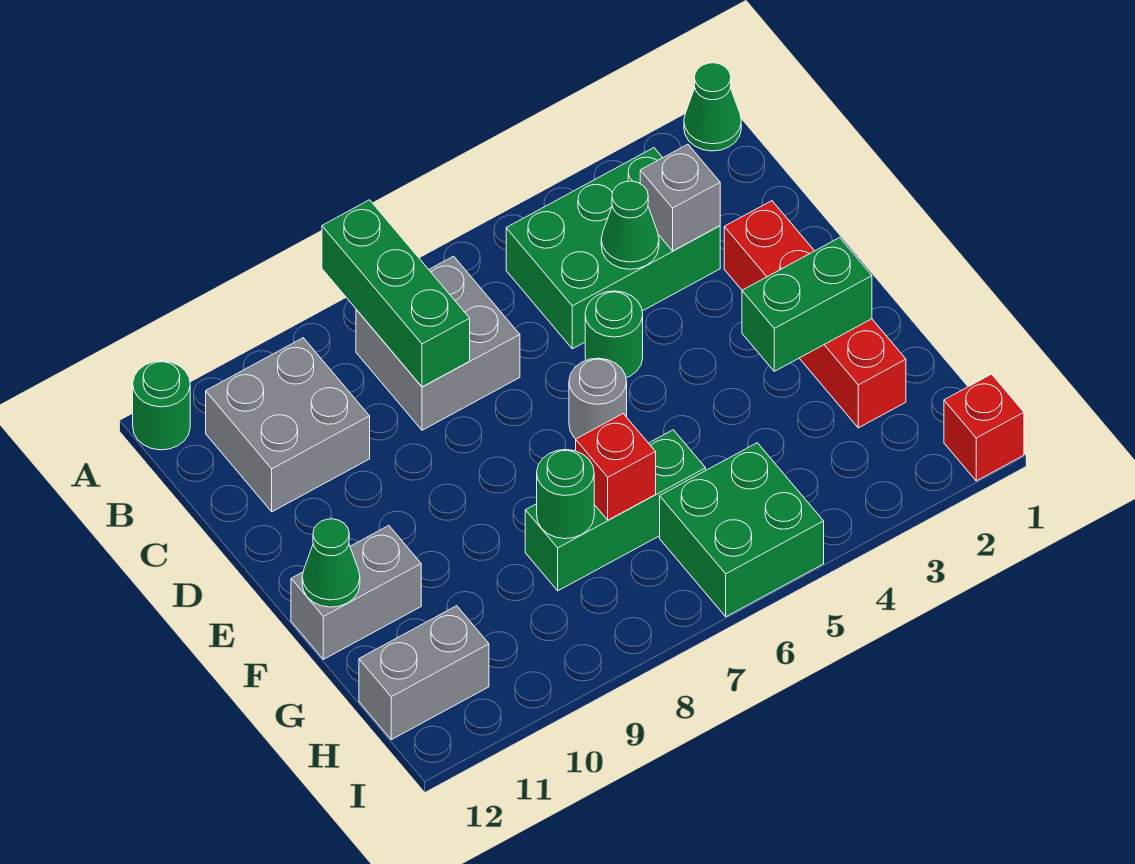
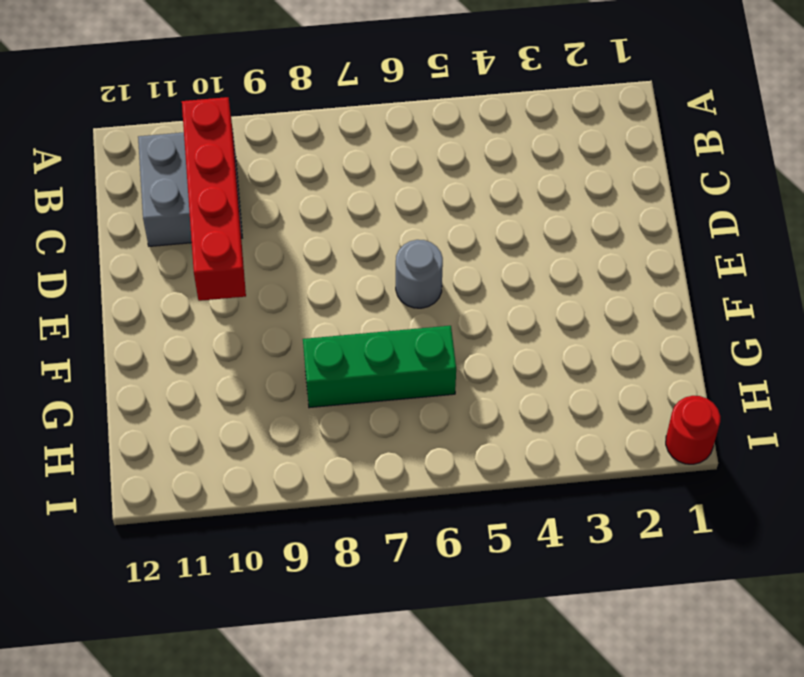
red 1x4 brick [182,97,246,301] -> red 1x4 brick moved to [724,201,906,428]
red 1x1 round brick [666,396,720,464] -> red 1x1 brick [944,374,1024,481]
none -> green 1x1 cone [684,63,741,151]
none -> green 1x1 round brick [133,361,190,450]
none -> green 2x3 brick [506,148,720,349]

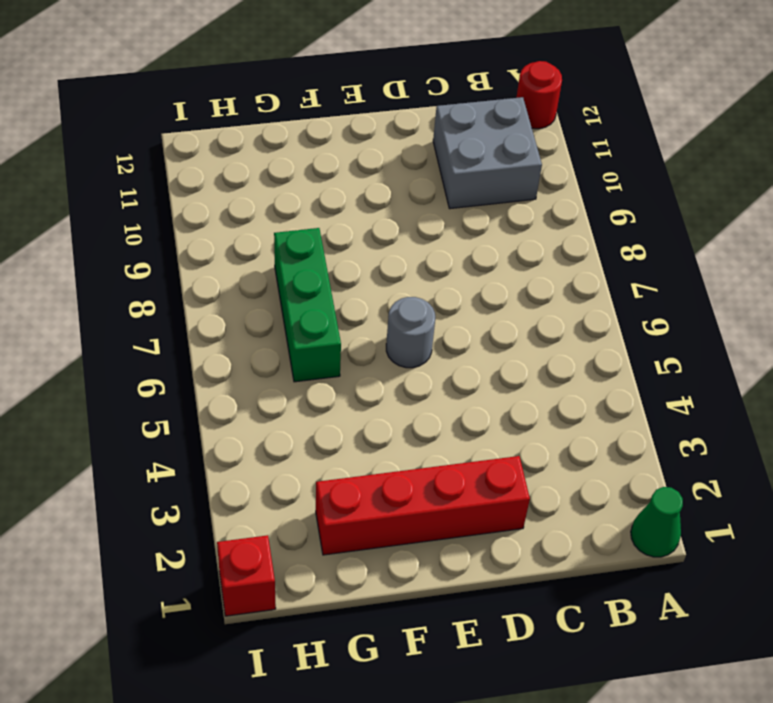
red 1x1 round brick [516,61,562,129] -> green 1x1 round brick [133,361,190,450]
none -> green 2x3 brick [506,148,720,349]
none -> grey 2x2 brick [356,256,520,430]
none -> green 1x1 round brick [585,291,643,378]

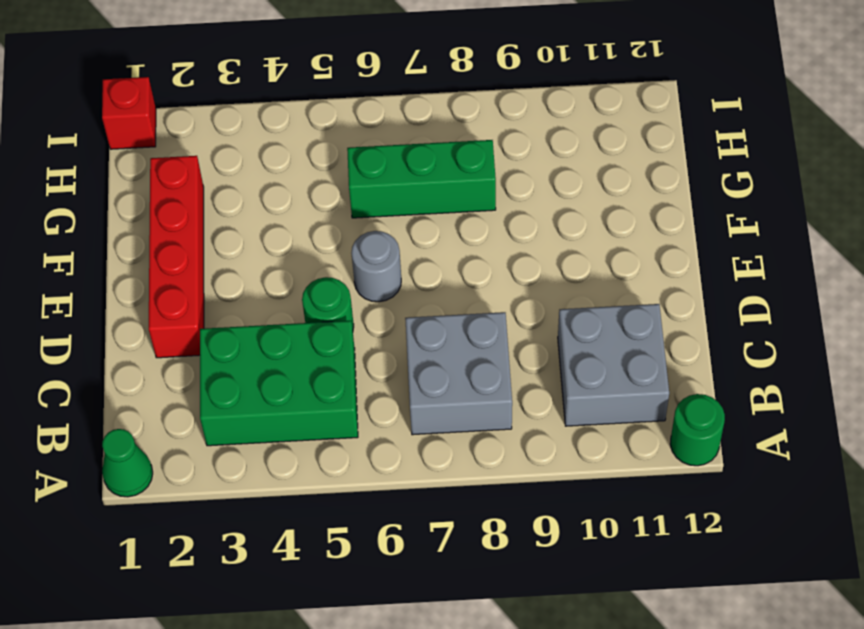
none -> grey 1x2 brick [291,526,421,659]
none -> green 2x2 brick [660,443,824,617]
none -> grey 1x2 brick [359,606,489,740]

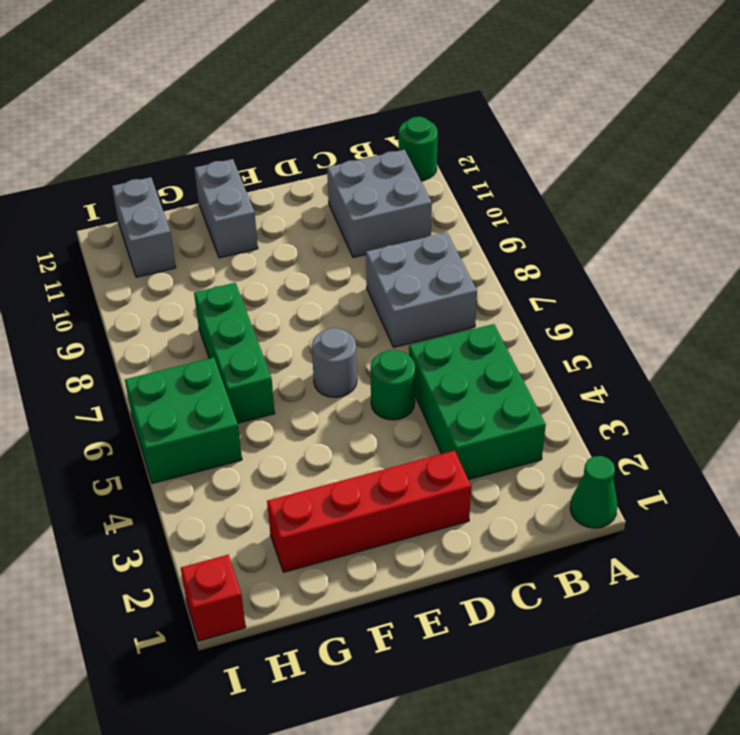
none -> green 1x3 brick [322,200,470,387]
none -> grey 1x1 brick [640,144,720,251]
none -> green 1x1 cone [601,181,659,269]

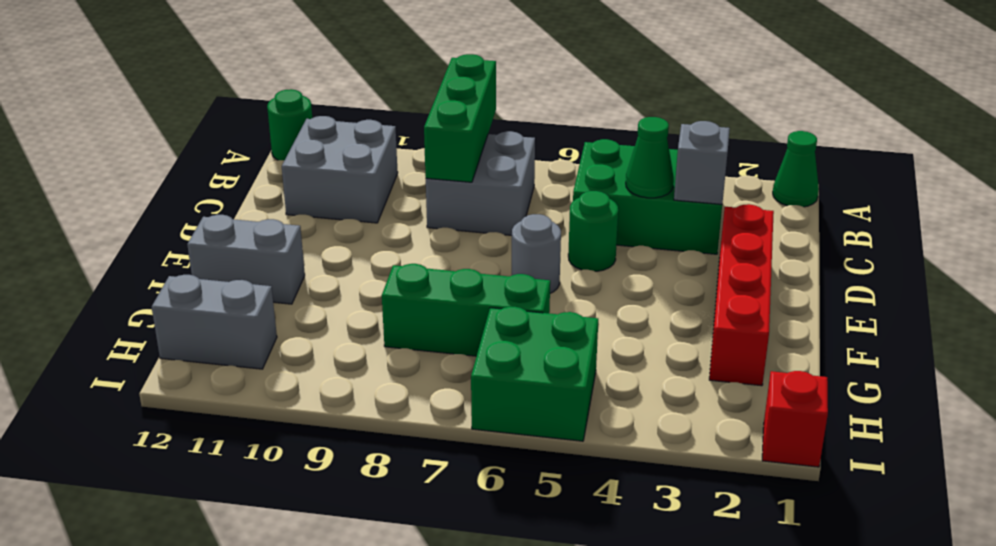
none -> green 1x2 brick [742,238,872,371]
none -> green 1x1 cone [302,519,360,607]
none -> red 1x1 brick [576,414,656,520]

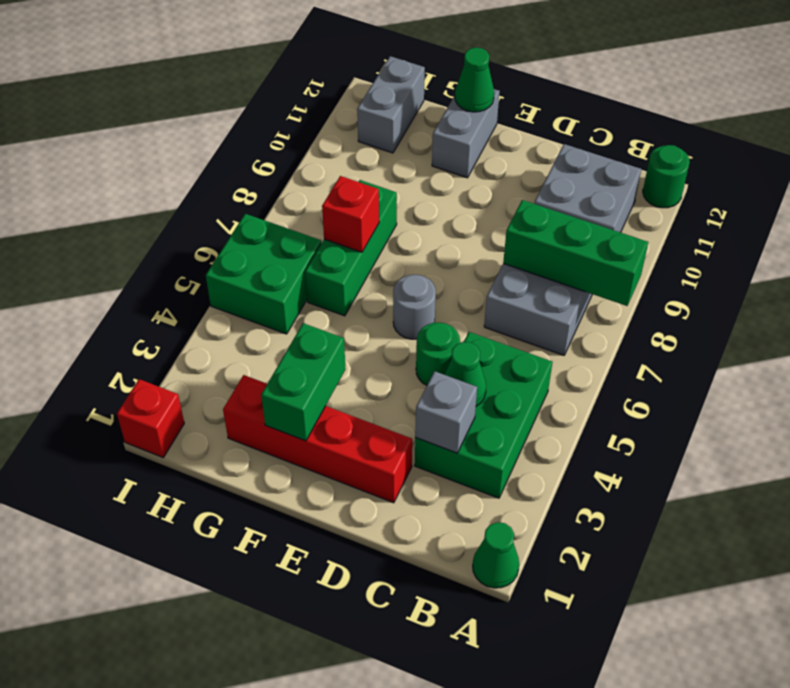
none -> green 1x1 round brick [537,450,594,539]

